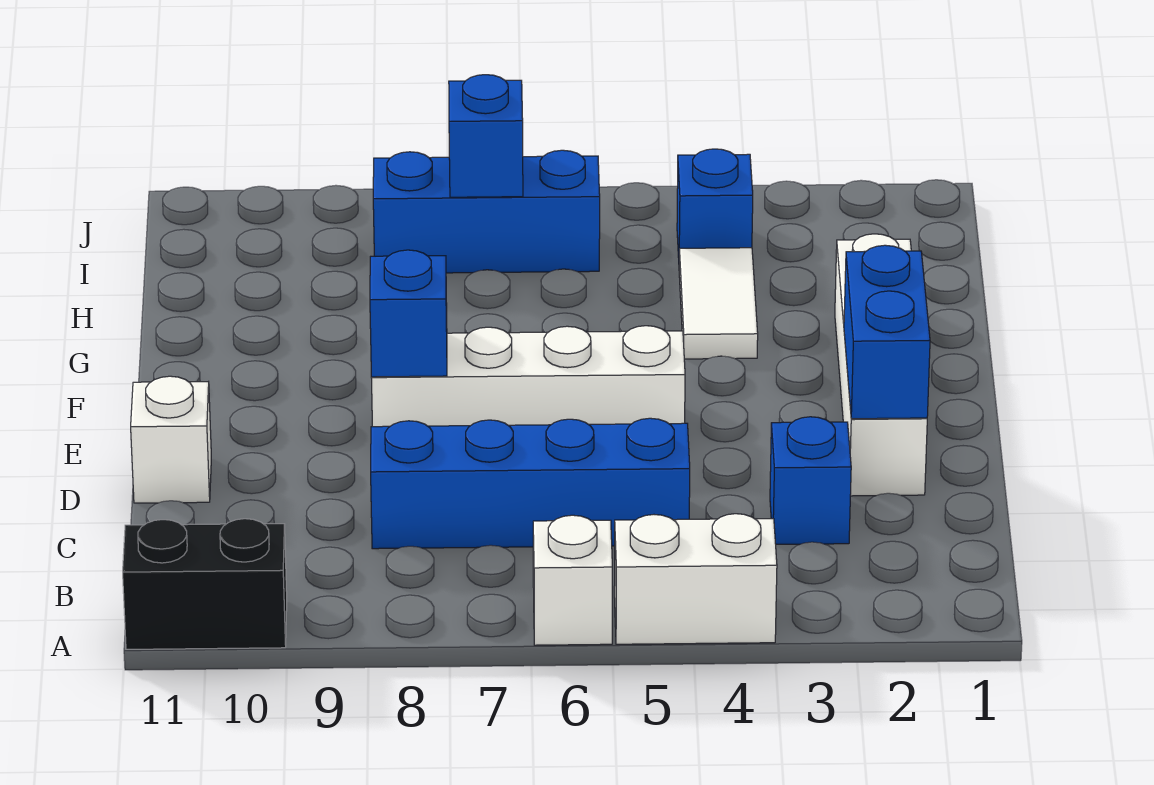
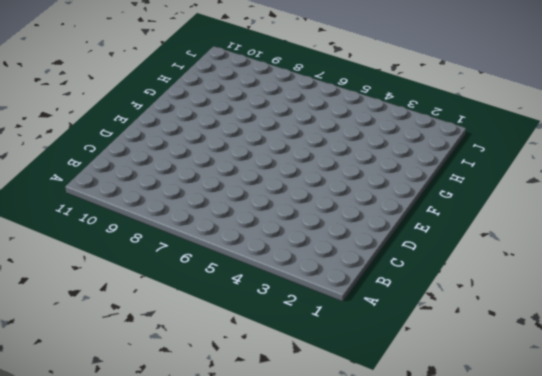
none -> white 1x2 brick [614,514,777,644]
none -> white 1x1 brick [533,515,612,645]
none -> black 1x2 brick [123,519,287,649]

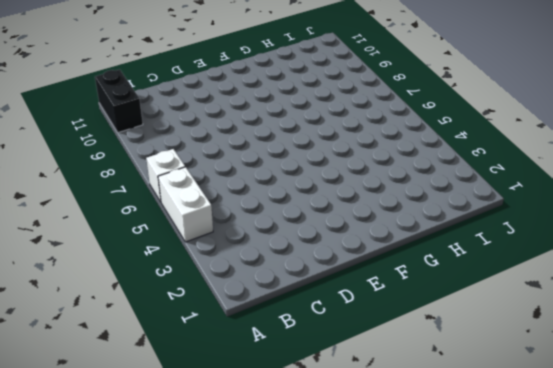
none -> blue 1x1 brick [770,417,851,544]
none -> blue 1x4 brick [371,418,690,549]
none -> white 1x4 brick [835,234,927,496]

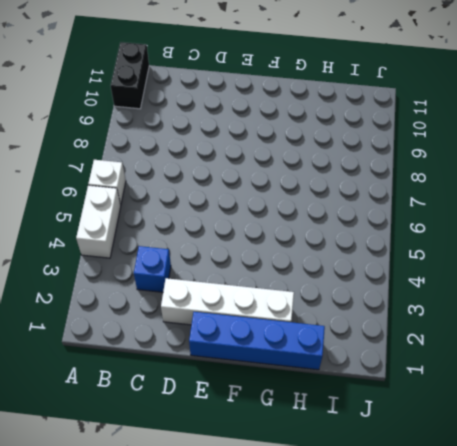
blue 1x4 brick [189,312,325,370] -> blue 1x4 brick turned to [371,418,690,549]
none -> white 1x1 brick [131,376,211,503]
none -> white 1x4 brick [372,326,685,427]
none -> white 1x2 tile [679,248,758,359]

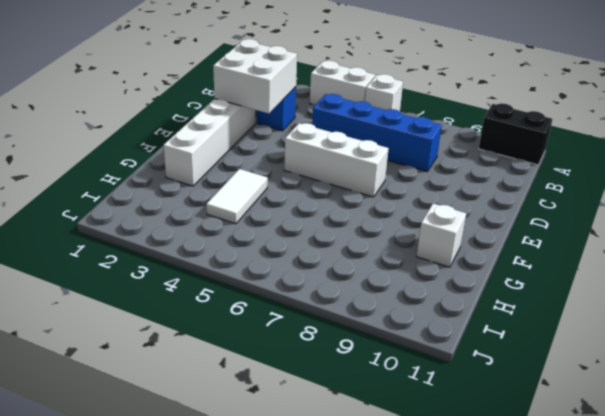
white 2x2 brick [213,39,297,113] -> blue 1x2 brick [844,245,930,419]
white 1x3 brick [284,123,389,197] -> white 1x4 brick [372,326,685,427]
white 1x1 brick [417,204,466,267] -> white 1x1 brick moved to [131,376,211,503]
none -> blue 1x1 brick [677,149,753,258]
none -> blue 1x3 brick [373,150,600,273]
none -> blue 1x1 brick [370,250,447,377]

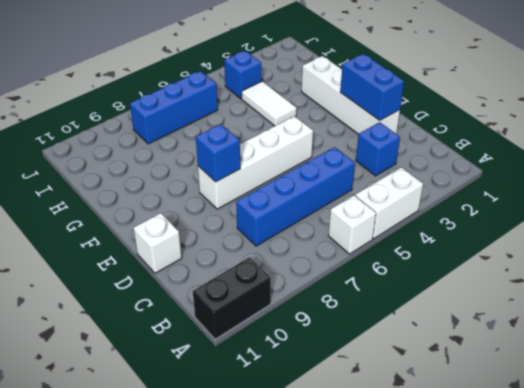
none -> blue 1x1 brick [449,75,523,197]

